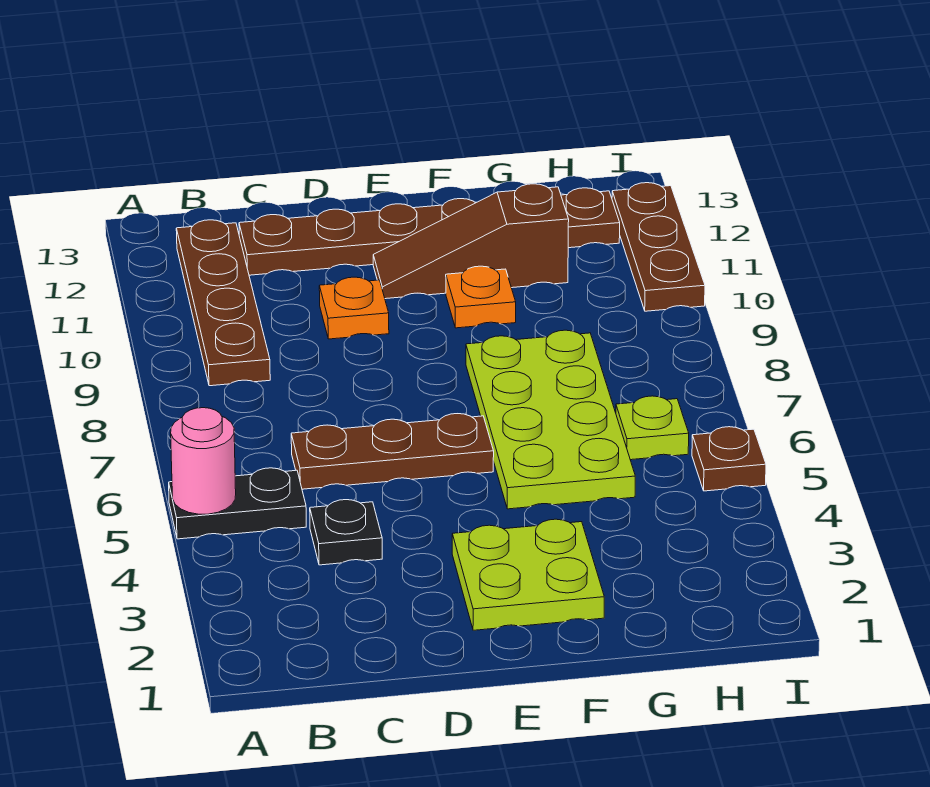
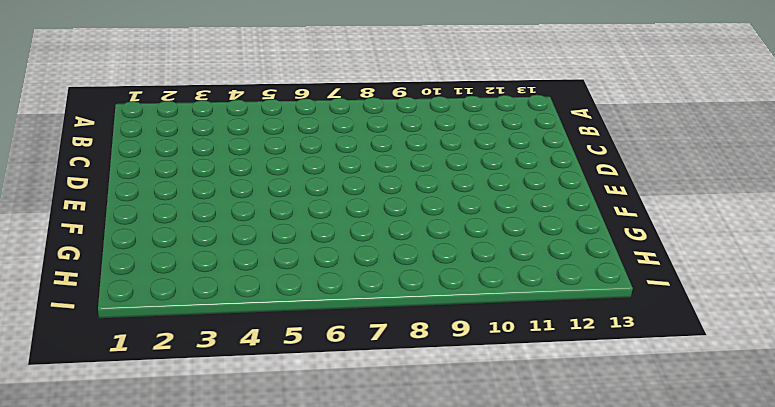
none -> black 1x2 plate [169,468,306,539]
none -> brown 1x4 plate [176,220,270,386]
none -> black 1x1 plate [310,500,382,565]

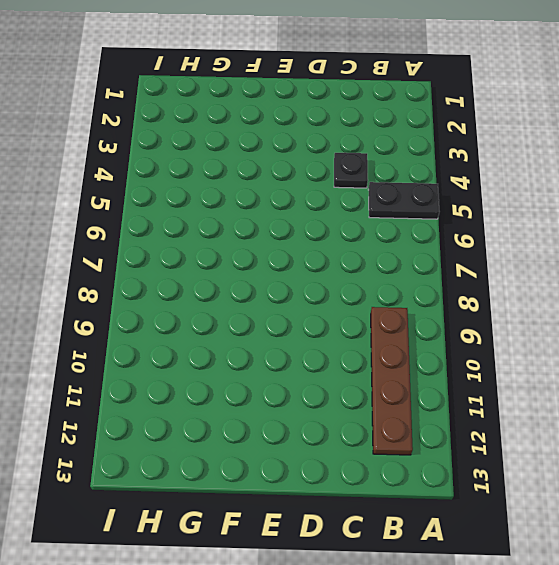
none -> brown 1x3 plate [291,414,494,489]
none -> brown 1x6 plate [239,188,620,275]
none -> orange 1x1 plate [319,277,389,339]

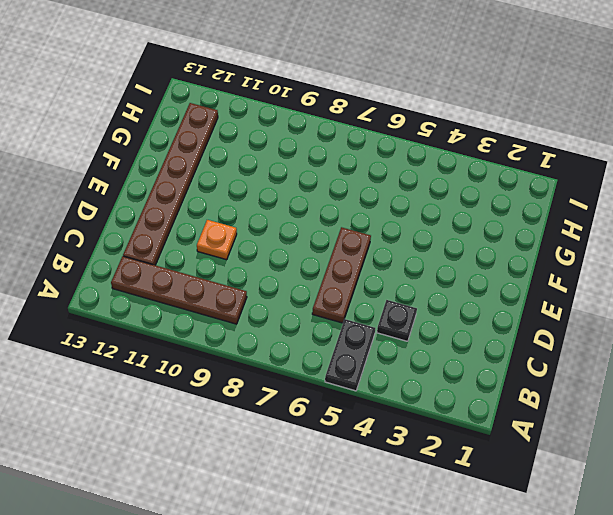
none -> lime 2x2 plate [452,519,604,630]
none -> brown 1x3 slope [373,184,569,299]
none -> lime 2x4 plate [466,330,635,509]

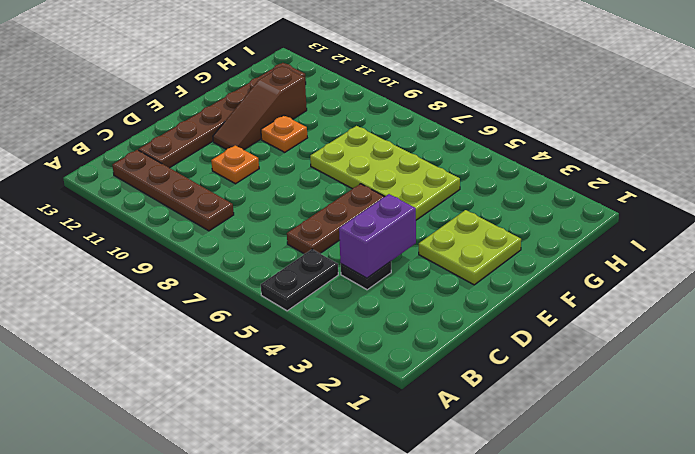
purple 1x2 brick [339,194,416,278] -> none
none -> lime 1x1 plate [616,396,689,460]
none -> brown 1x1 plate [692,427,766,491]
none -> brown 1x3 plate [612,183,705,311]

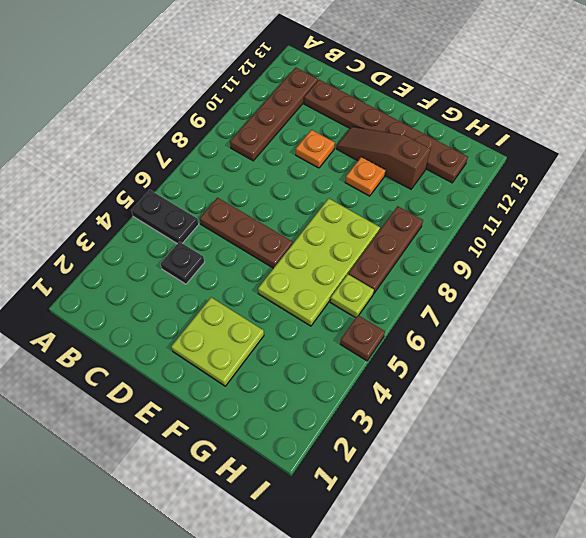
brown 1x3 plate [348,206,423,294] -> brown 1x3 plate moved to [612,183,705,311]
none -> pink 1x1 round brick [171,408,236,514]

